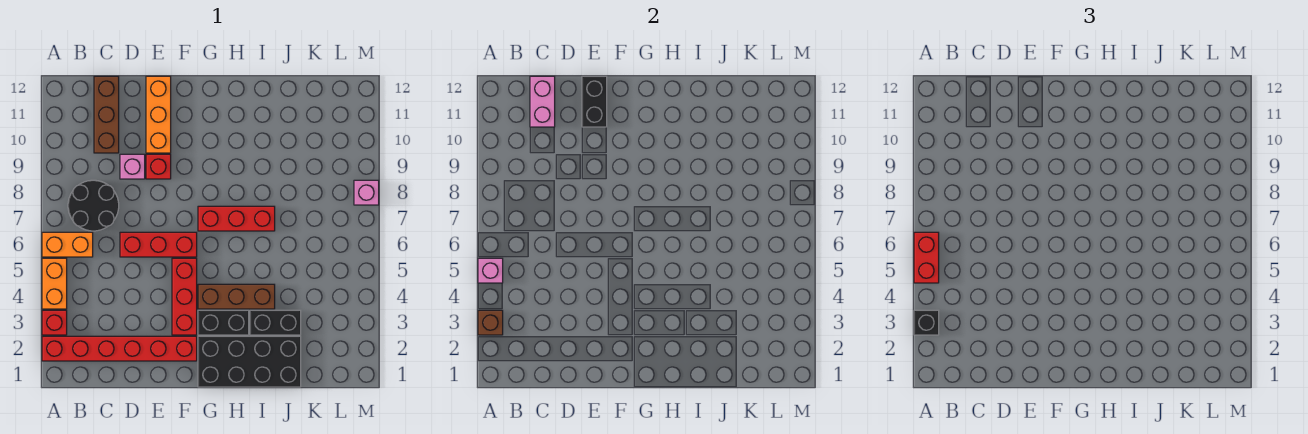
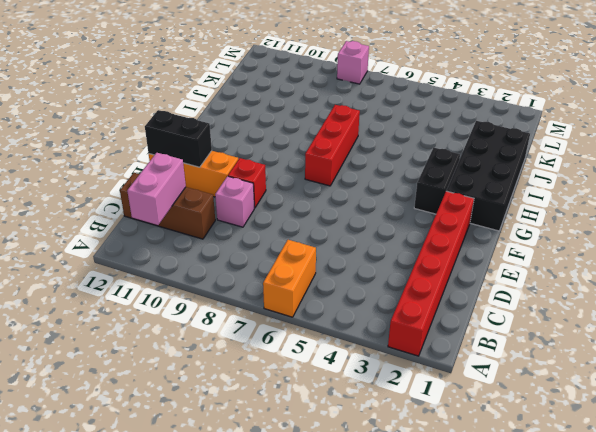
pink 1x2 brick [127,153,186,225] -> pink 1x2 brick turned to [530,76,555,127]
none -> red 1x1 brick [42,310,67,335]
none -> orange 1x2 brick [42,258,67,309]
none -> black 2x2 round brick [68,180,119,231]

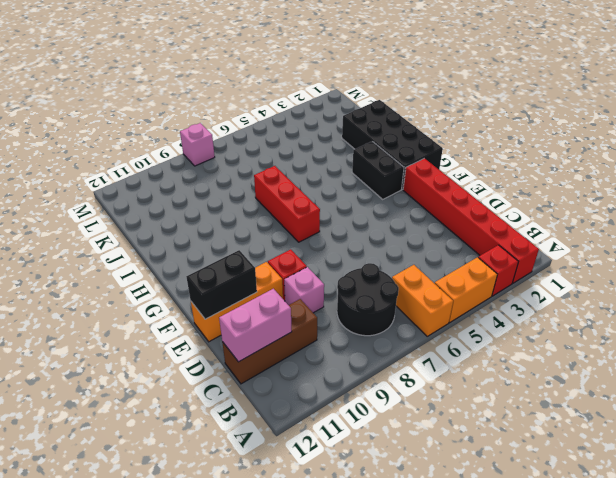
none -> red 1x3 brick [120,232,197,257]
none -> red 1x3 brick [172,258,197,335]
none -> brown 1x3 brick [198,284,275,309]

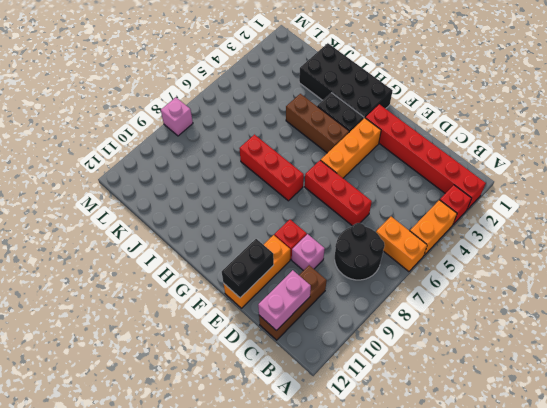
orange 1x3 brick [321,118,381,178] -> red 1x3 brick [172,258,197,335]
none -> black 1x2 brick [250,310,301,335]
none -> brown 1x1 brick [478,310,503,335]
none -> pink 1x1 brick [478,258,503,283]

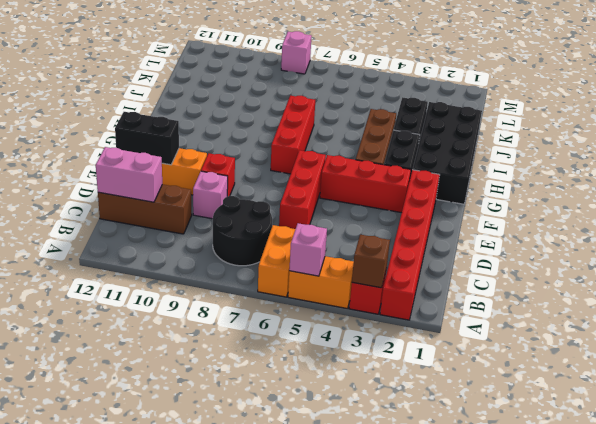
none -> black 1x1 brick [914,310,939,335]
none -> red 1x2 brick [914,232,939,283]

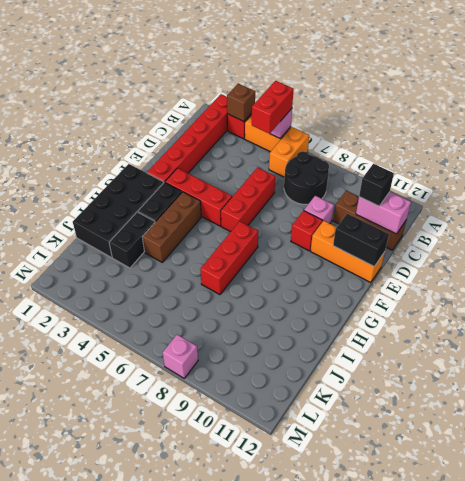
red 1x2 brick [251,81,294,134] -> red 1x2 brick turned to [914,232,939,283]
black 1x1 brick [359,164,394,206] -> black 1x1 brick moved to [914,310,939,335]

